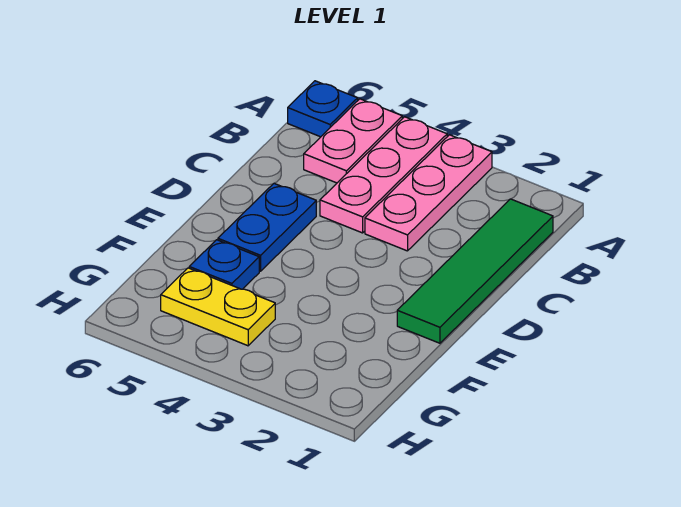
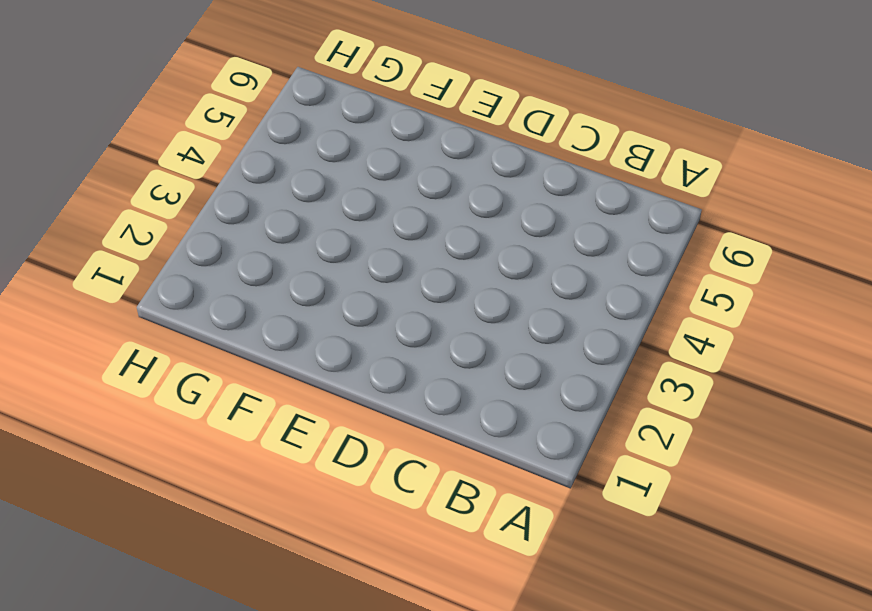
none -> pink 1x3 plate [365,135,492,251]
none -> pink 1x3 plate [320,117,447,233]

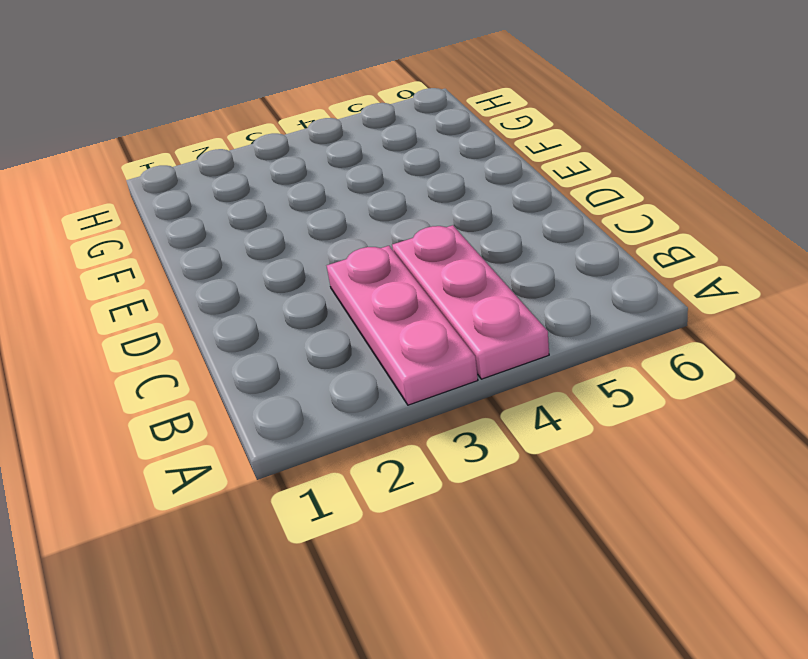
none -> pink 1x2 plate [304,99,402,183]
none -> blue 1x1 plate [288,81,358,137]

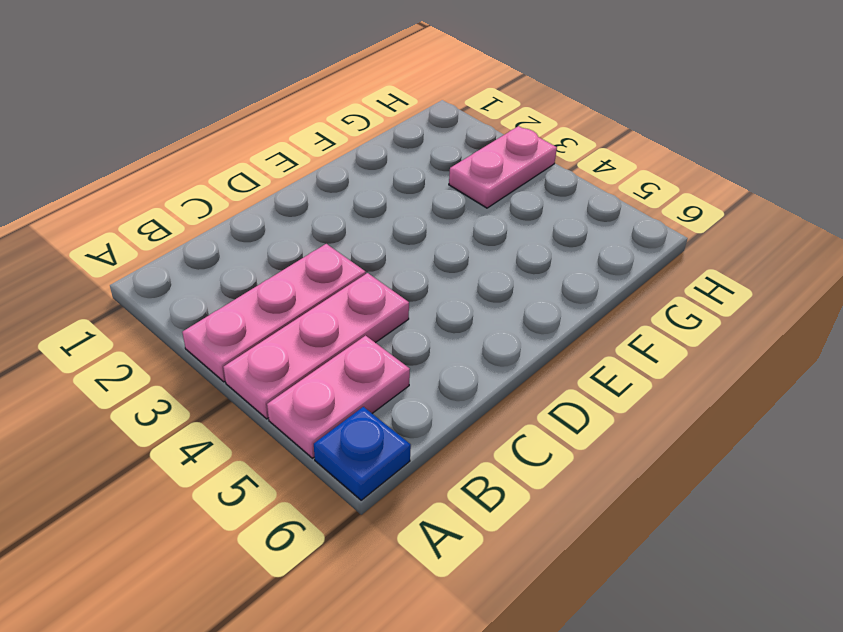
pink 1x2 plate [449,126,557,208] -> none
none -> green 1x4 tile [397,199,553,343]
none -> blue 1x2 plate [218,184,316,271]

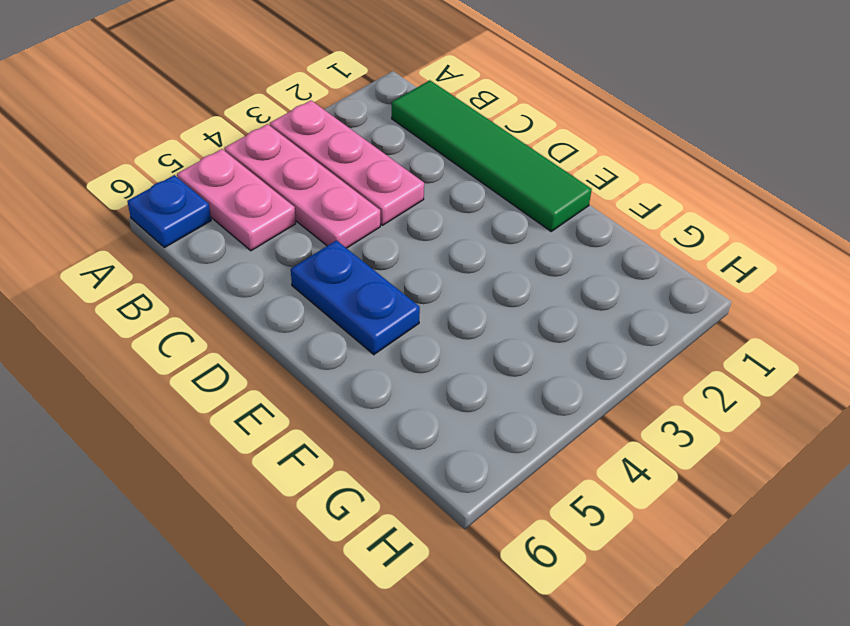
none -> blue 1x1 plate [189,240,259,289]
none -> yellow 1x2 plate [161,268,275,346]

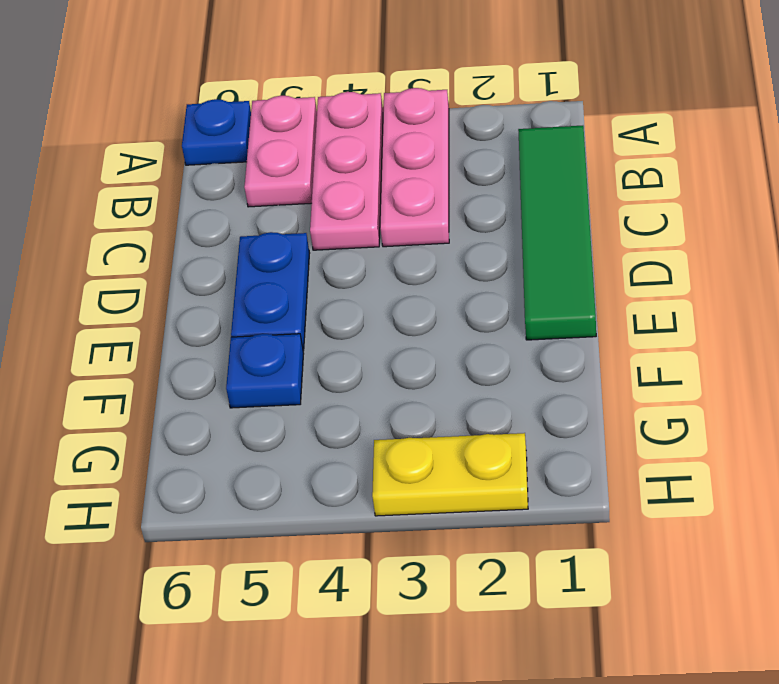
yellow 1x2 plate [372,433,528,516] -> yellow 1x2 plate moved to [161,268,275,346]

